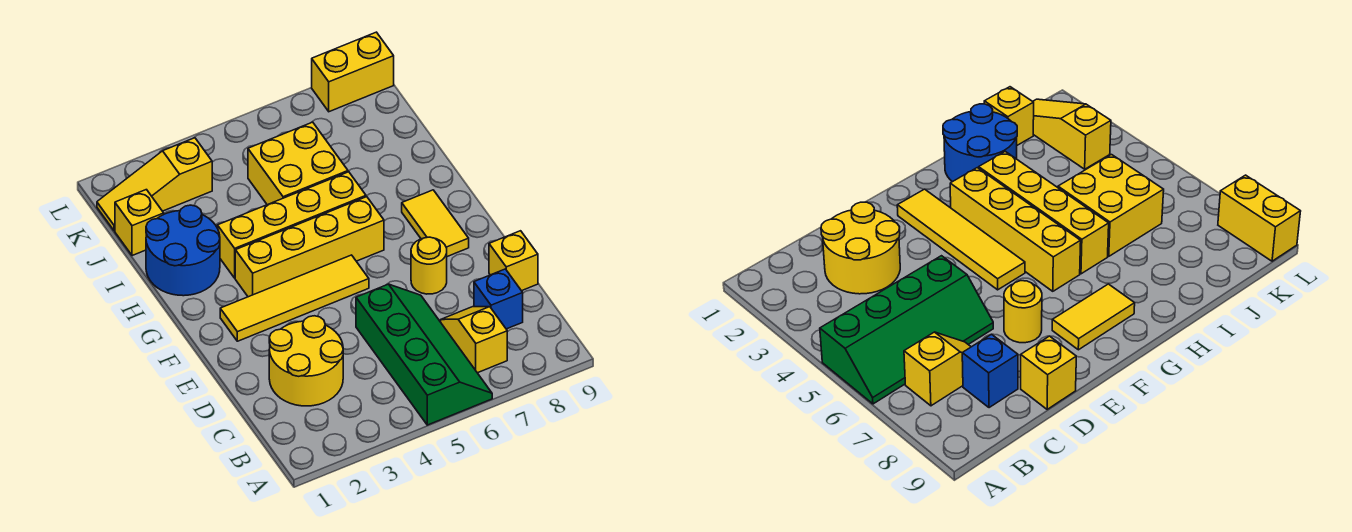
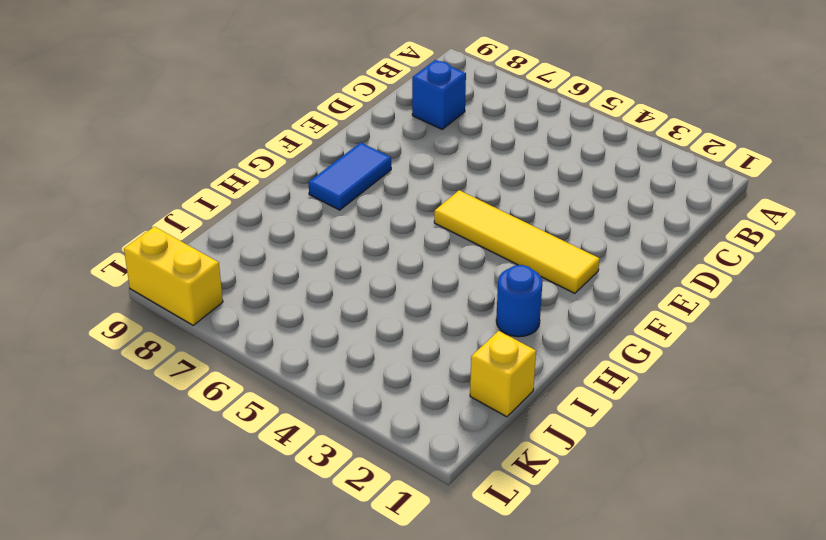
blue 1x2 tile [309,142,391,210] -> yellow 1x2 tile [402,190,469,257]
blue 1x1 round brick [496,265,542,337] -> blue 2x2 round brick [146,205,220,296]
none -> green 2x4 slope [356,284,492,425]
none -> yellow 1x2 slope [441,307,507,373]
none -> yellow 2x2 round brick [269,316,343,406]

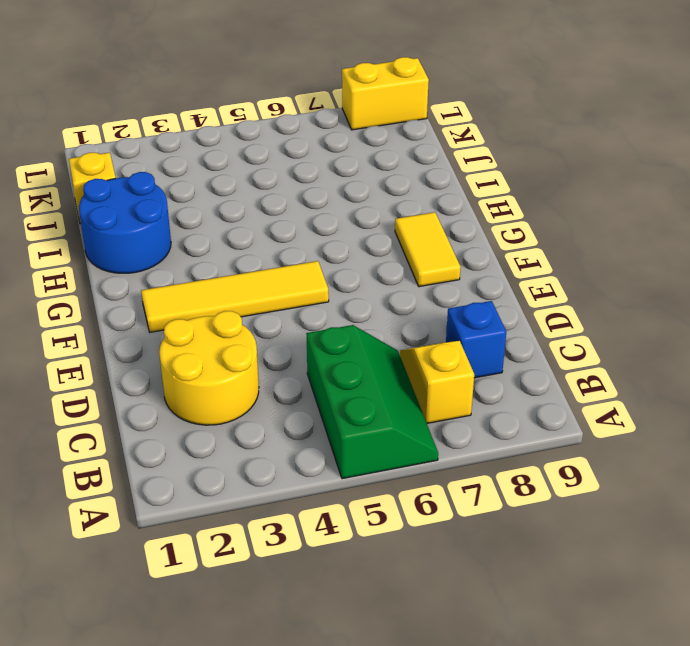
green 2x3 slope [306,325,438,479] -> green 2x4 slope [356,284,492,425]
none -> yellow 1x1 brick [489,231,538,291]
none -> yellow 1x1 round brick [411,237,447,294]
none -> yellow 1x4 brick [235,197,384,297]

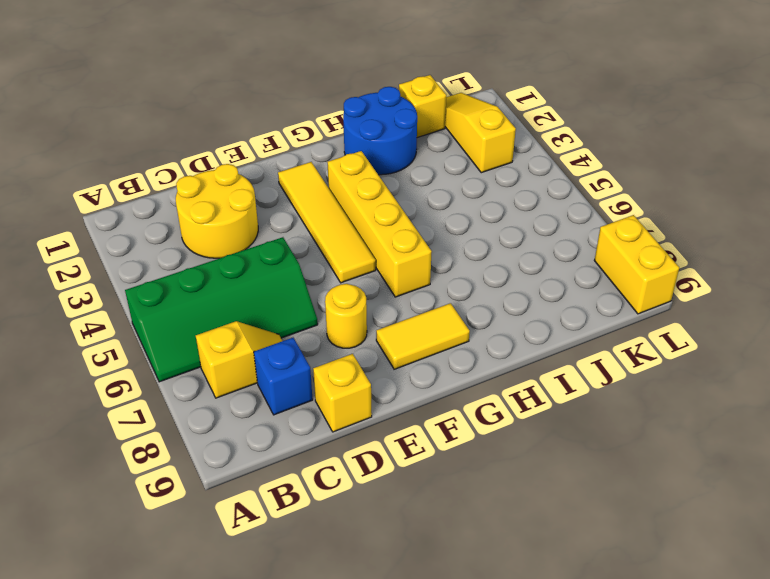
none -> yellow 1x4 brick [217,172,366,278]
none -> yellow 2x2 brick [248,122,348,205]

